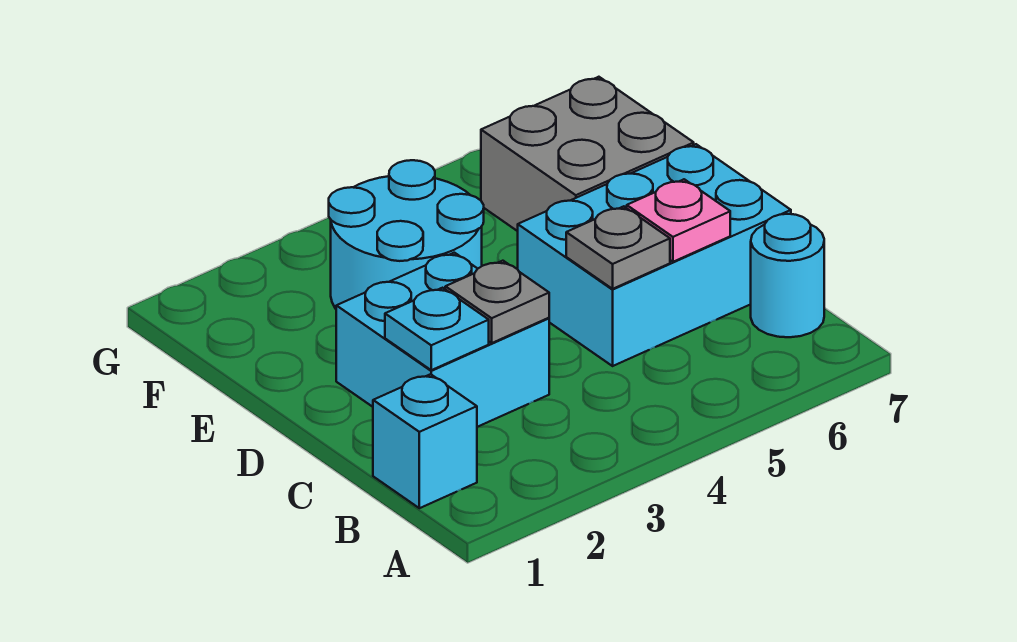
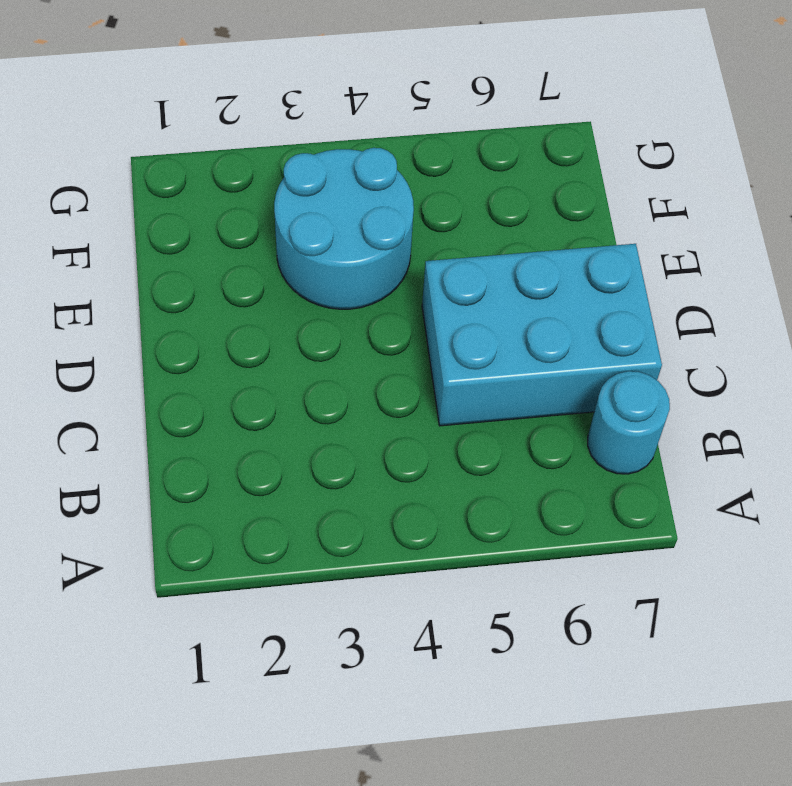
none -> cyan 1x1 brick [373,374,477,508]
none -> cyan 2x2 brick [336,253,549,427]

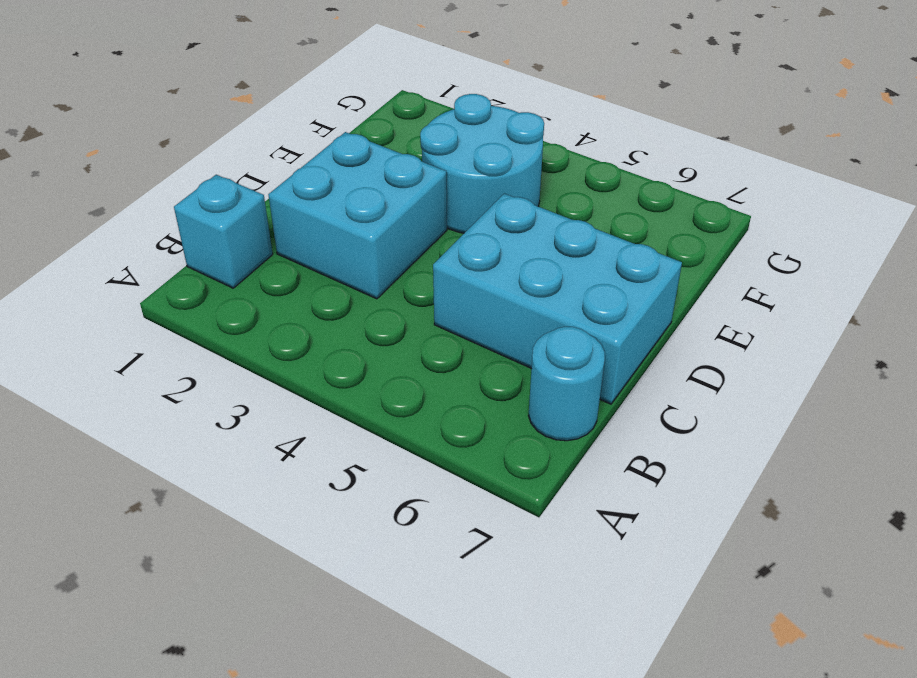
none -> grey 2x2 brick [481,77,694,231]
none -> cyan 1x1 plate [385,288,489,370]

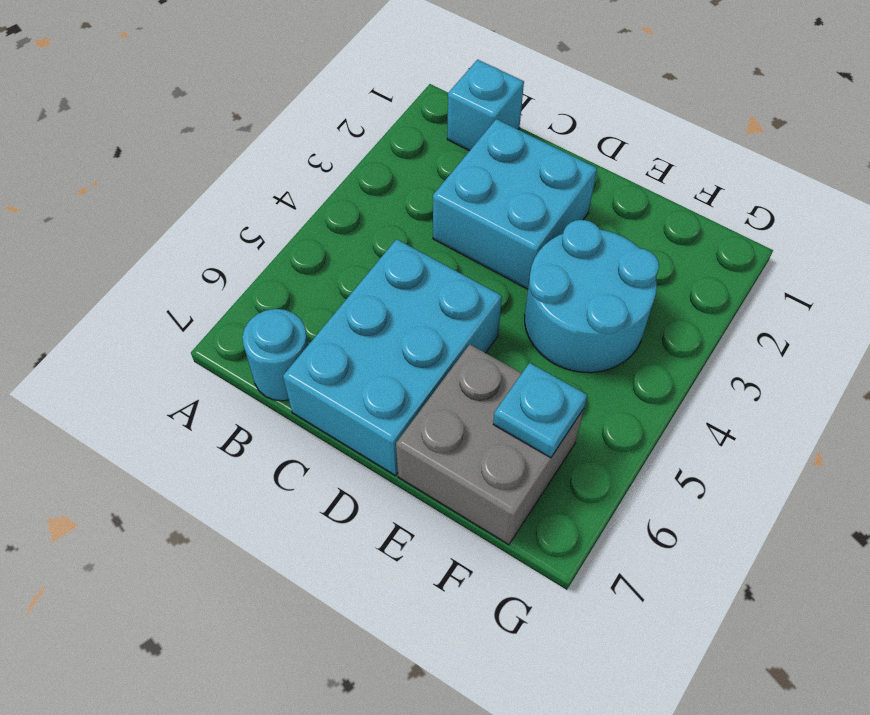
cyan 1x1 plate [493,363,587,458] -> cyan 1x1 plate moved to [385,288,489,370]
none -> grey 1x1 plate [445,261,549,343]
none -> grey 1x1 plate [566,206,670,289]

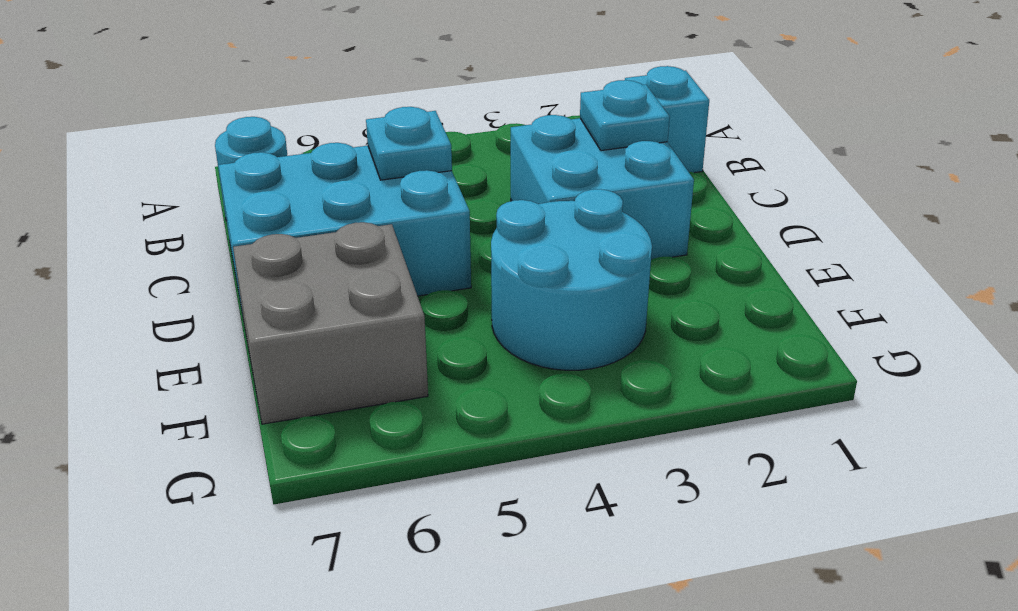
cyan 1x1 plate [366,107,452,180] -> grey 1x1 plate [566,206,670,289]
none -> grey 1x1 plate [445,261,549,343]
none -> pink 1x1 plate [627,179,730,262]

